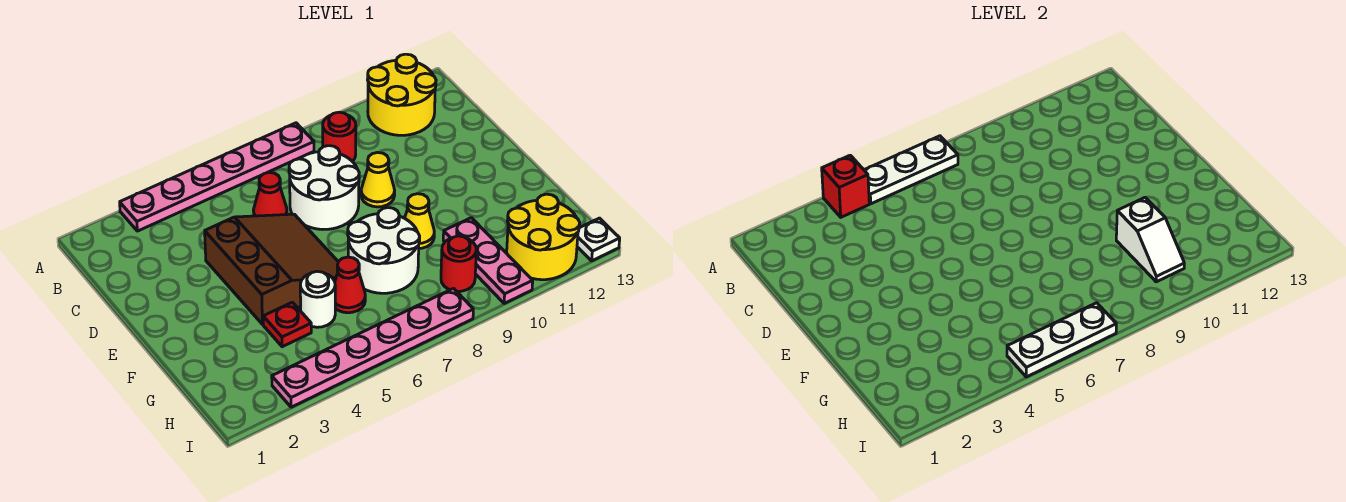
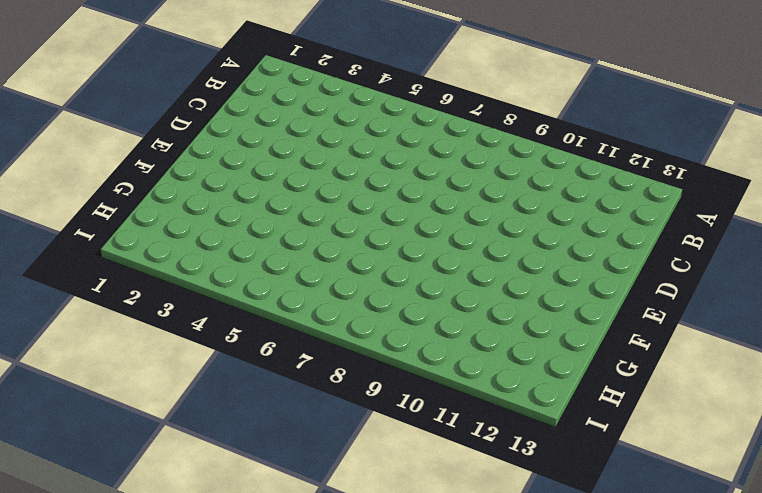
none -> pink 1x6 plate [120,123,314,231]
none -> yellow 2x2 round brick [368,54,436,135]
none -> red 1x1 round brick [323,112,356,162]

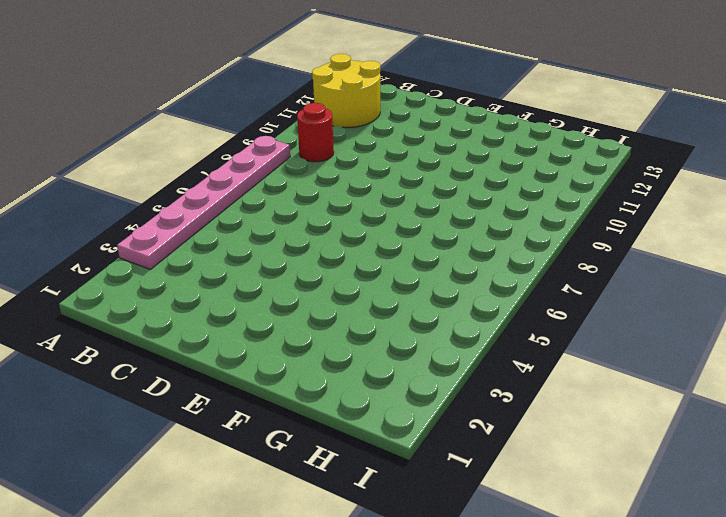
none -> red 1x1 cone [253,173,287,216]
none -> white 2x2 round brick [289,146,359,230]
none -> brown 3x3 slope [205,214,338,324]

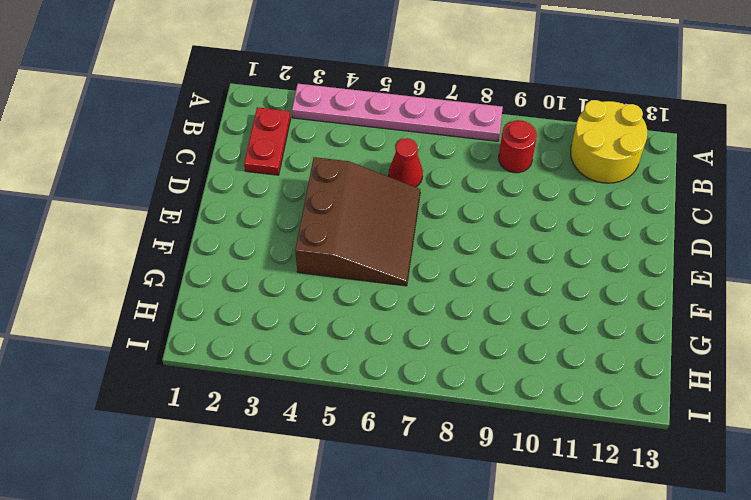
red 1x2 plate [244,107,291,175] -> none
none -> white 2x2 round brick [289,146,359,230]
none -> yellow 1x1 cone [361,153,395,207]
none -> white 2x2 round brick [348,208,420,293]

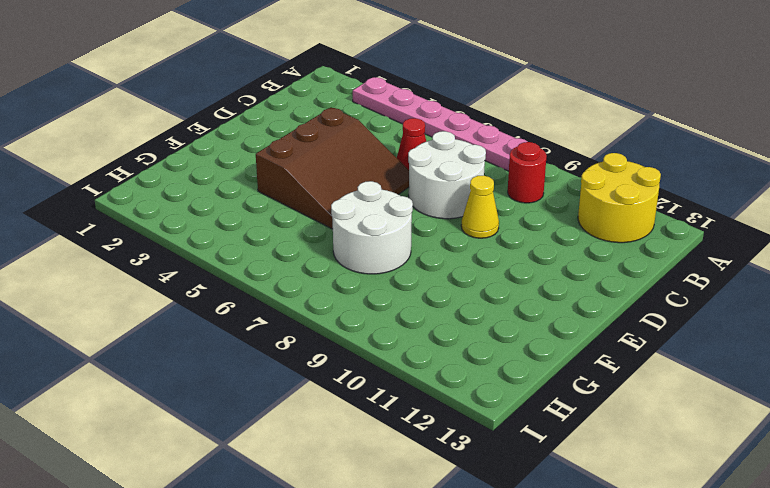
none -> yellow 1x1 cone [405,194,434,249]
none -> red 1x1 plate [263,302,311,347]
none -> white 1x1 round brick [300,271,335,327]

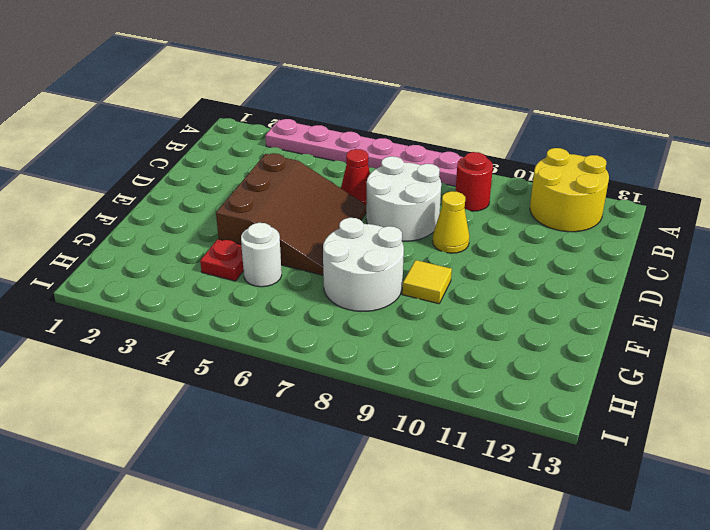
yellow 1x1 tile [402,260,452,304] -> yellow 1x1 cone [405,194,434,249]
none -> red 1x1 cone [335,257,365,313]
none -> pink 1x3 plate [443,218,533,304]
none -> red 1x1 round brick [441,236,476,291]

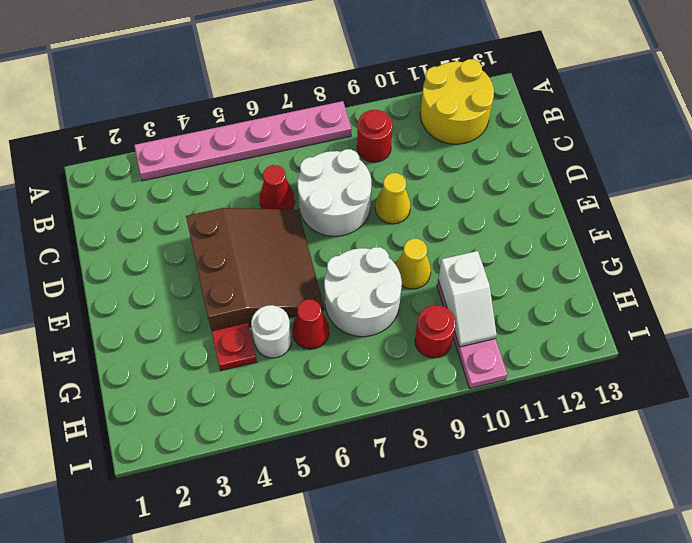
none -> yellow 2x2 round brick [507,194,580,280]
none -> pink 1x6 plate [272,288,473,407]
none -> white 1x1 plate [577,218,620,261]

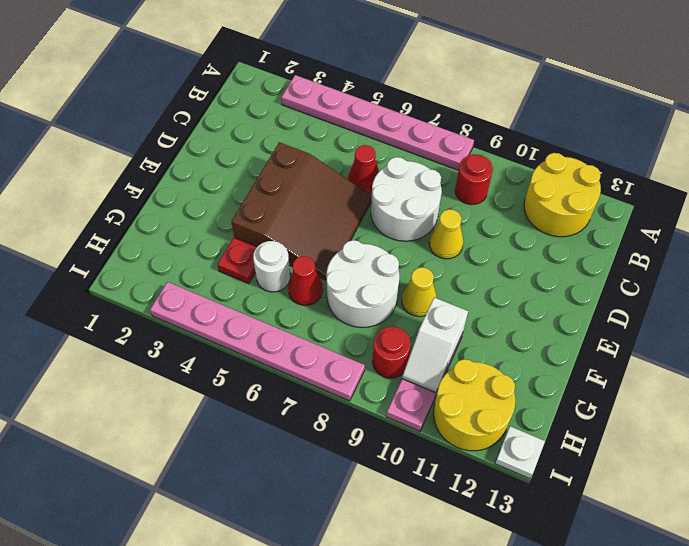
none -> red 1x1 brick [822,155,869,217]
none -> white 1x3 plate [864,136,958,204]
none -> white 1x3 plate [1007,303,1116,377]

